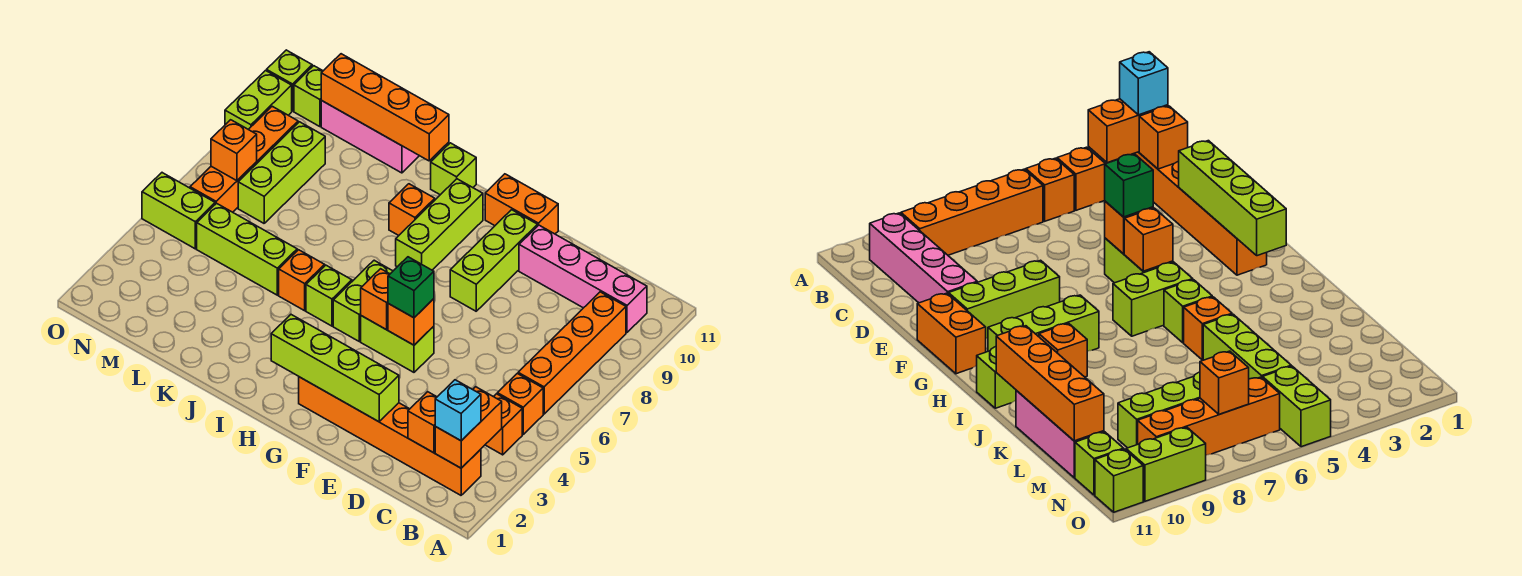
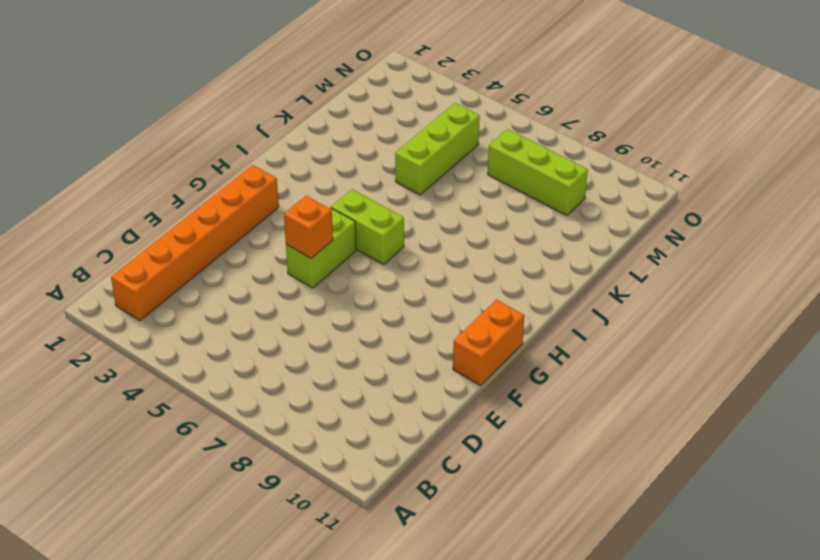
none -> orange 1x1 brick [485,394,522,455]
none -> orange 1x1 brick [497,374,543,434]
none -> orange 1x4 brick [518,292,626,414]
none -> pink 1x4 brick [519,225,647,332]

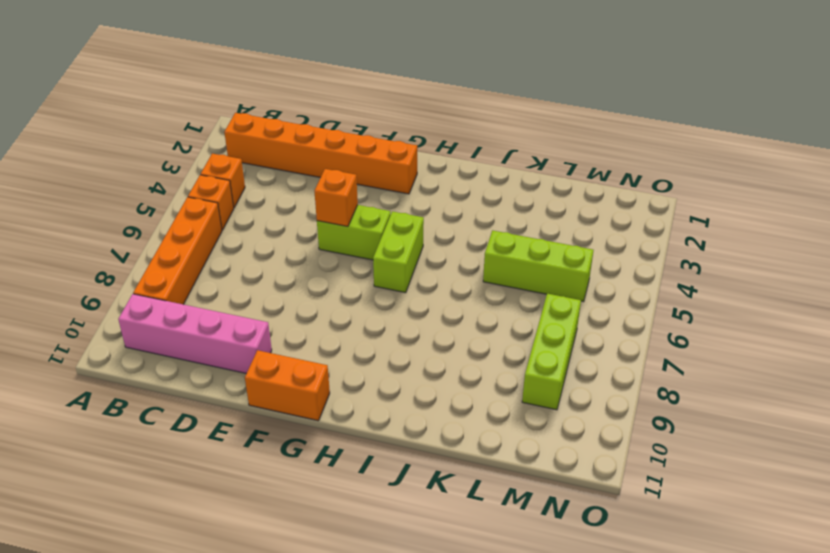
none -> lime 1x3 brick [450,210,538,311]
none -> lime 1x3 brick [396,179,483,270]
none -> lime 1x1 brick [306,265,352,326]
none -> orange 1x1 brick [389,184,435,235]

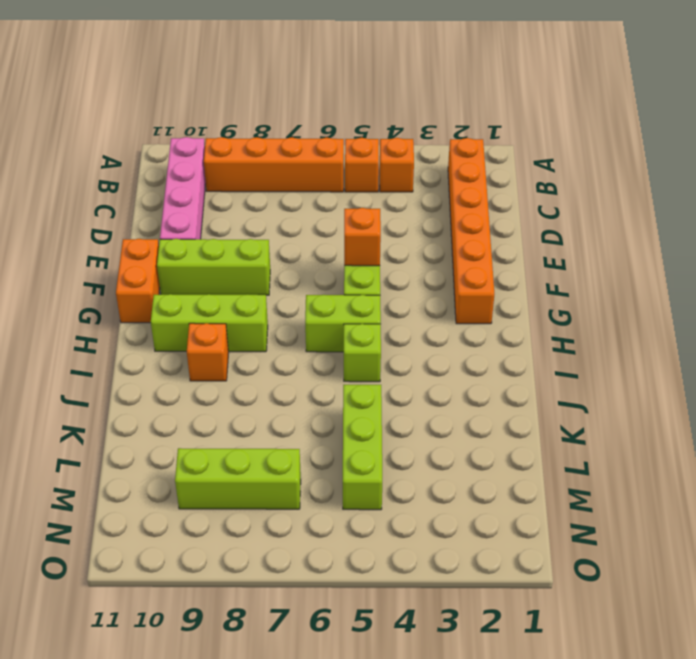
none -> lime 1x1 brick [431,143,476,195]
none -> orange 1x1 brick [279,250,325,311]
none -> pink 1x3 brick [321,101,419,173]
none -> lime 1x2 brick [142,173,215,249]

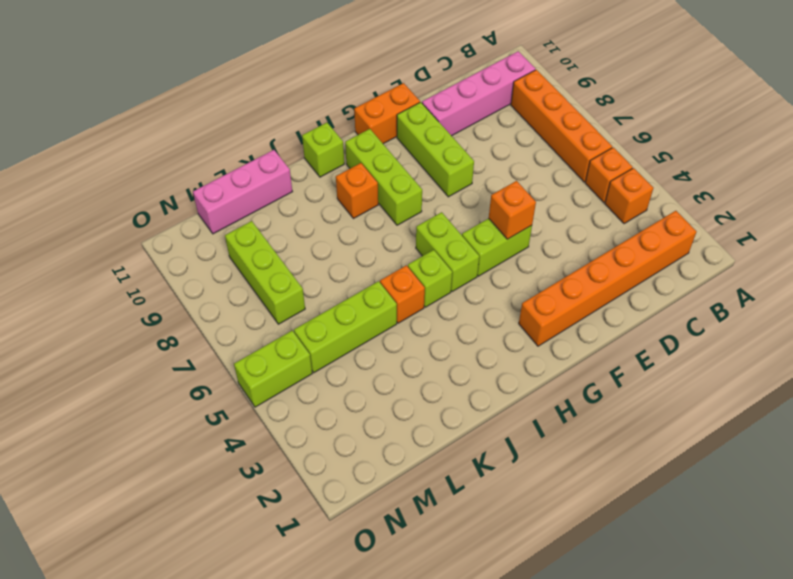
none -> orange 1x4 brick [190,106,298,212]
none -> lime 1x1 brick [294,66,323,127]
none -> lime 1x2 brick [225,71,292,129]
none -> lime 1x1 brick [267,50,312,111]

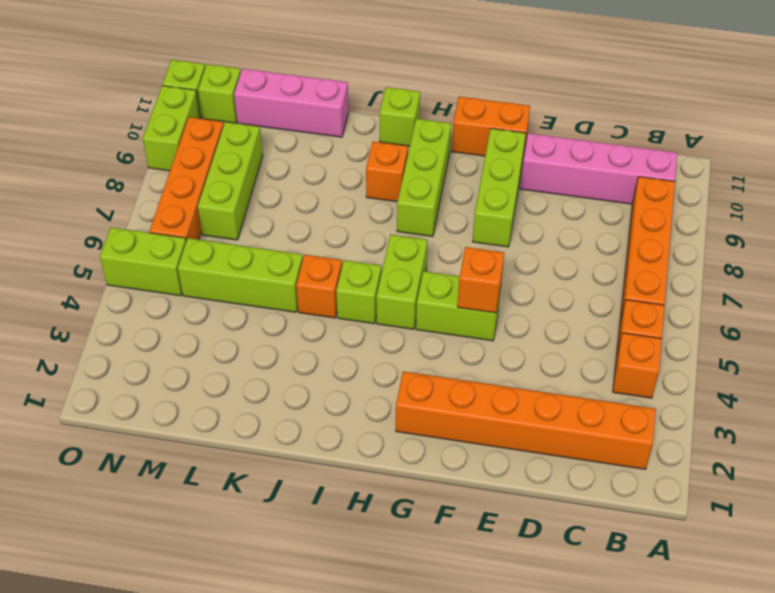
none -> orange 1x2 brick [435,387,502,468]
none -> orange 1x1 brick [408,392,437,453]
none -> lime 1x4 brick [271,315,399,422]
none -> orange 1x1 brick [361,269,390,330]

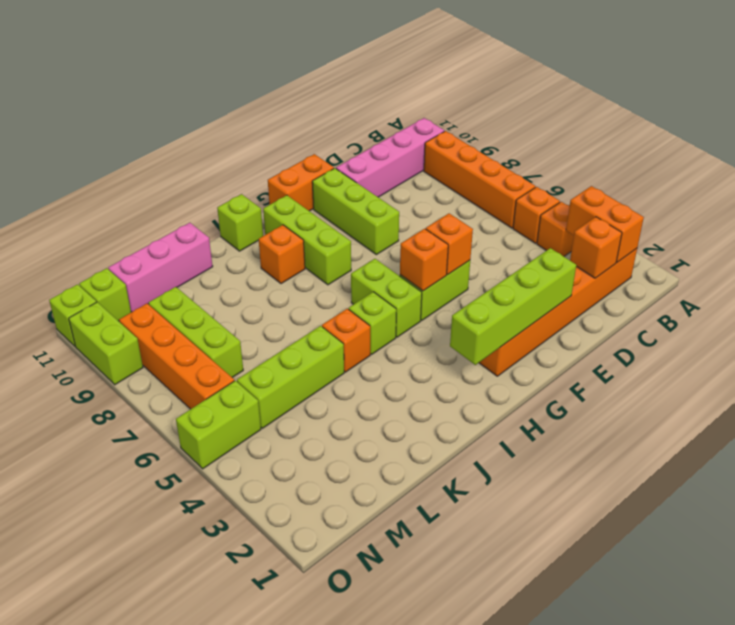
none -> orange 1x4 brick [321,54,449,161]
none -> orange 1x1 brick [211,120,257,181]
none -> cyan 1x1 brick [435,380,481,441]
none -> green 1x1 brick [388,257,434,318]

